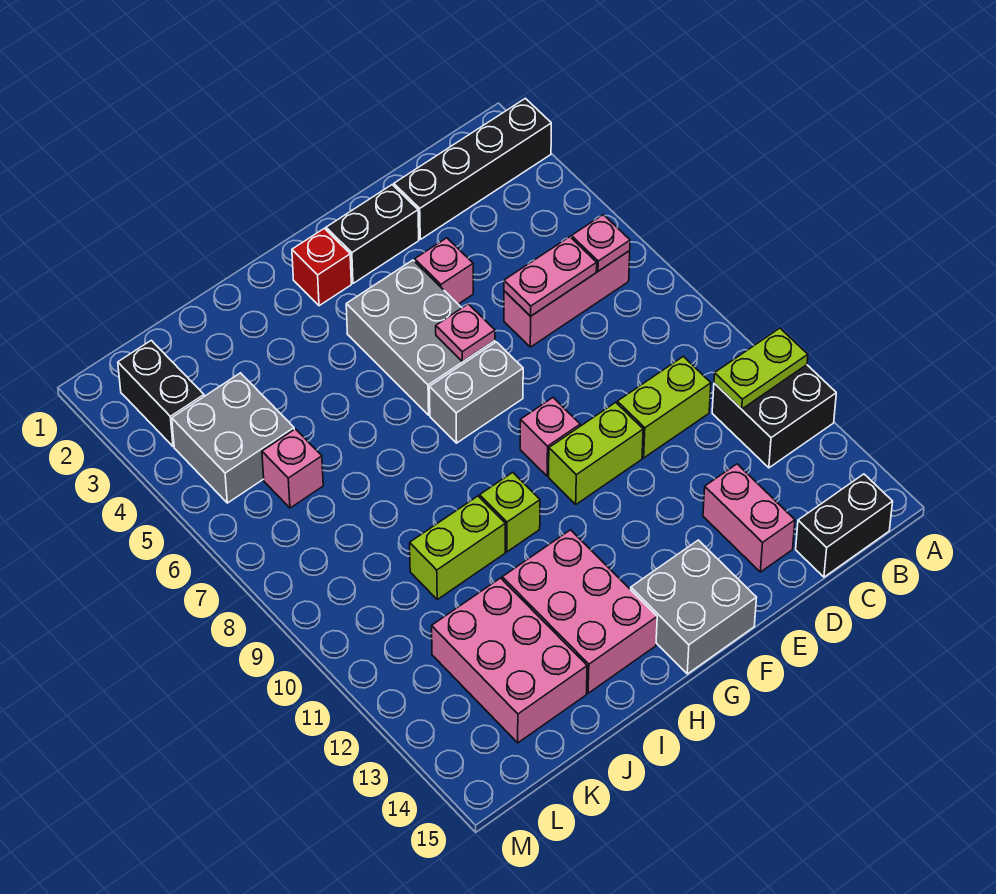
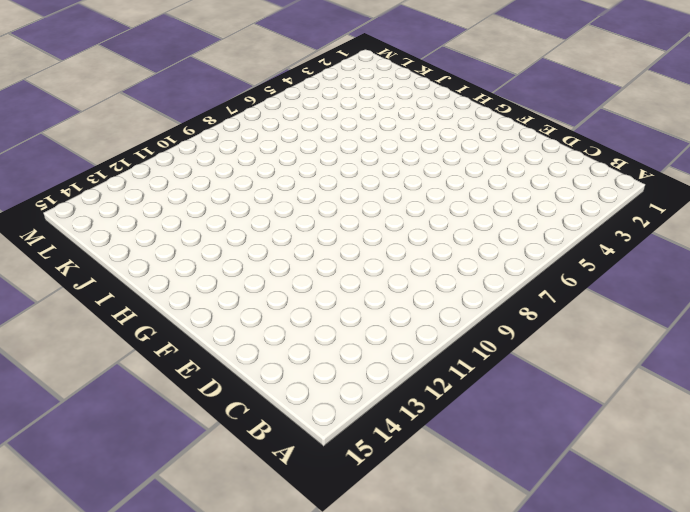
none -> black 1x4 brick [394,98,551,239]
none -> black 2x2 brick [712,365,836,468]
none -> pink 1x3 brick [504,251,630,347]

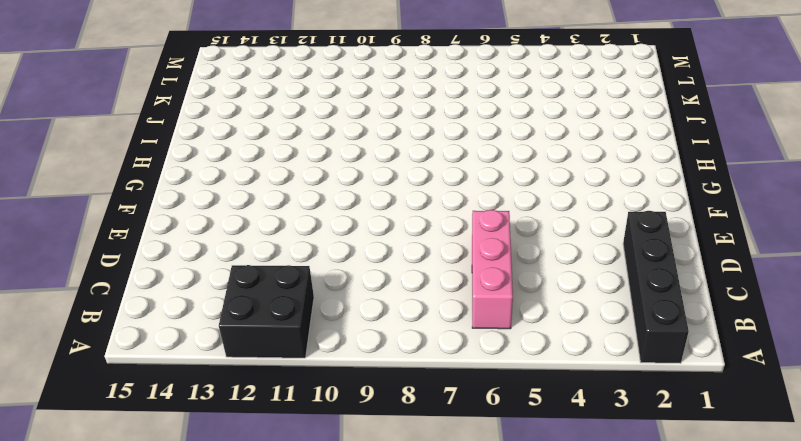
none -> black 1x2 brick [796,474,893,577]
none -> lime 1x2 brick [617,356,711,458]
none -> pink 1x2 brick [703,464,795,572]

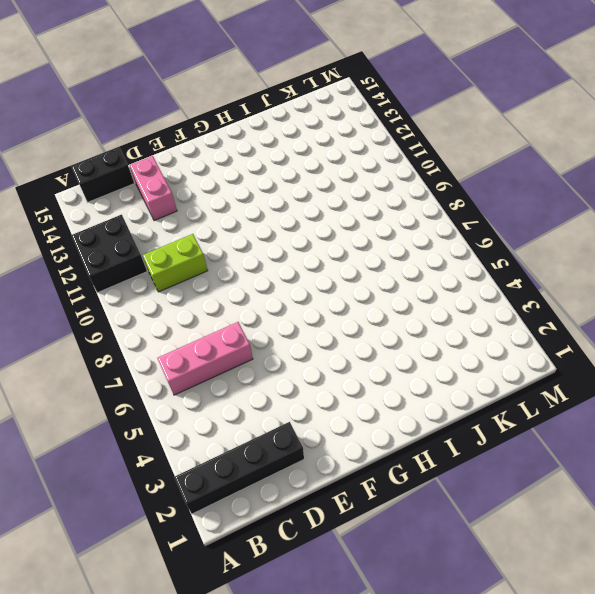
none -> black 1x2 brick [326,185,419,283]
none -> pink 1x1 brick [415,238,473,304]
none -> lime 1x2 brick [549,402,643,504]

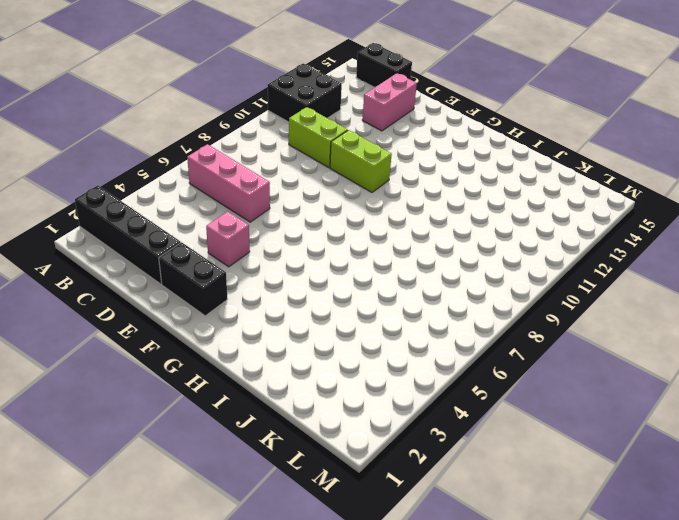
none -> grey 2x3 brick [346,260,495,415]
none -> grey 1x2 brick [429,342,523,443]
none -> pink 1x1 brick [520,398,580,476]

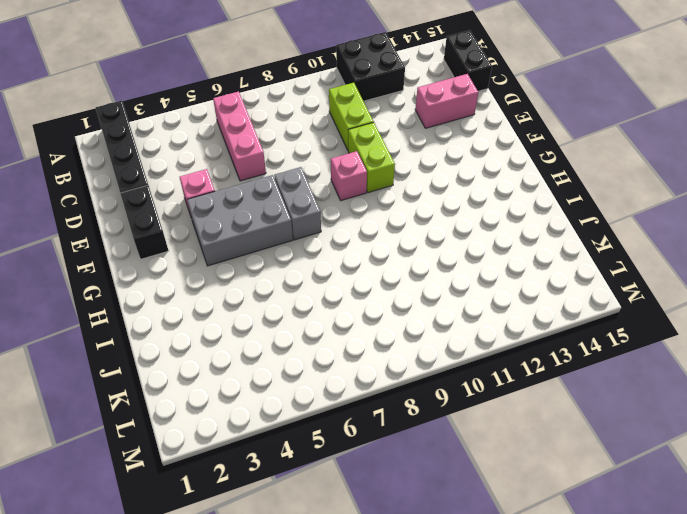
none -> grey 2x2 brick [631,540,757,674]
none -> red 1x1 brick [292,228,351,306]
none -> lime 1x1 brick [480,472,540,552]

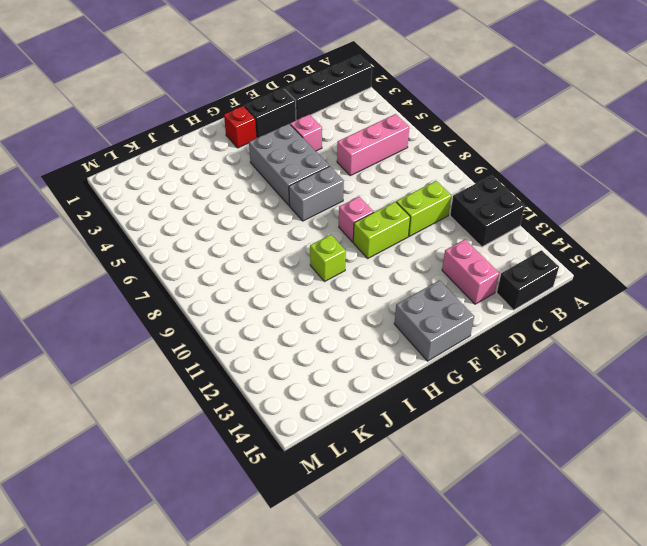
none -> pink 2x3 brick [502,530,657,693]
none -> lime 1x2 brick [410,496,505,599]
none -> pink 2x3 brick [432,578,587,743]

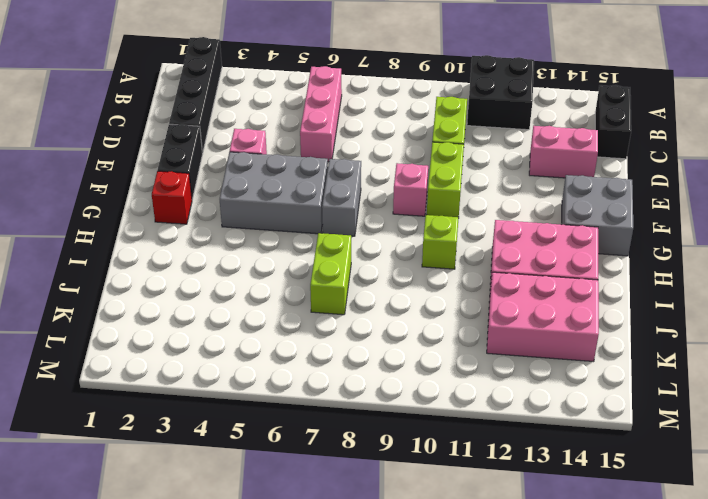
lime 1x2 brick [310,233,351,315] -> lime 1x2 brick moved to [410,496,505,599]
none -> grey 2x2 brick [172,373,294,503]
none -> pink 1x1 brick [262,429,323,508]
none -> black 1x2 brick [118,340,204,447]

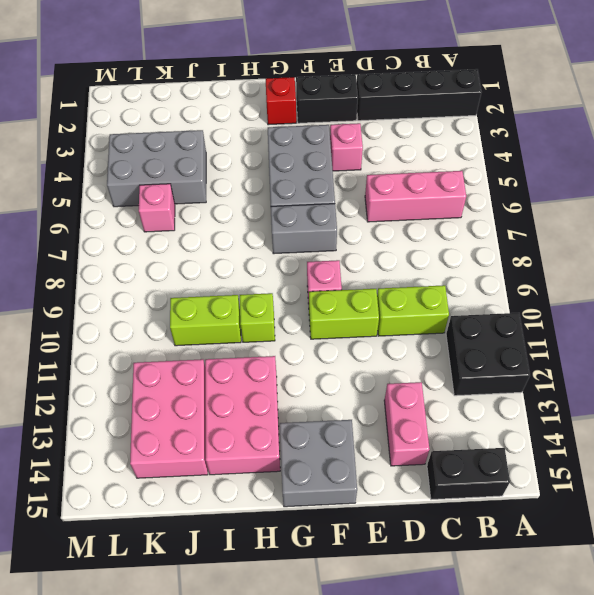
grey 2x3 brick [107,130,206,207] -> grey 2x2 brick [172,373,294,503]
none -> black 1x2 brick [118,340,204,447]
none -> lime 1x2 plate [714,328,808,409]
none -> pink 1x1 plate [571,215,630,271]

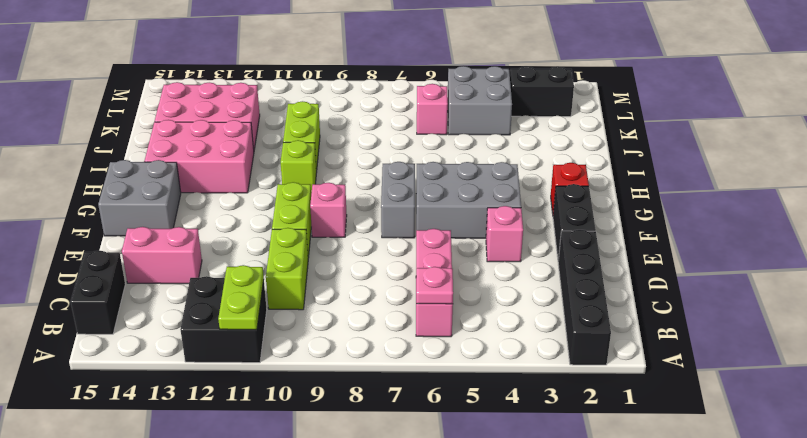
none -> pink 1x2 plate [504,237,597,316]
none -> pink 1x1 plate [436,304,495,362]

